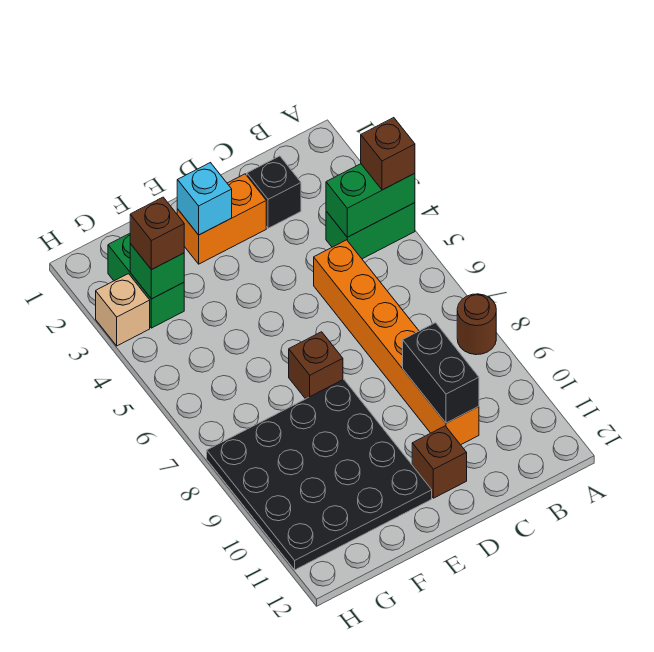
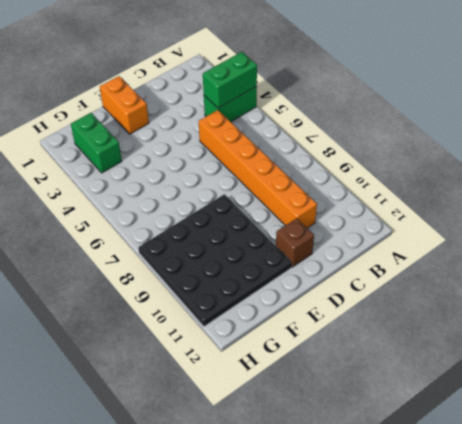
orange 1x2 brick [100,76,149,134] -> orange 1x2 brick turned to [177,174,266,264]
none -> brown 1x1 round brick [457,294,496,355]
none -> black 1x1 brick [247,156,301,228]
none -> brown 1x1 brick [289,332,343,399]

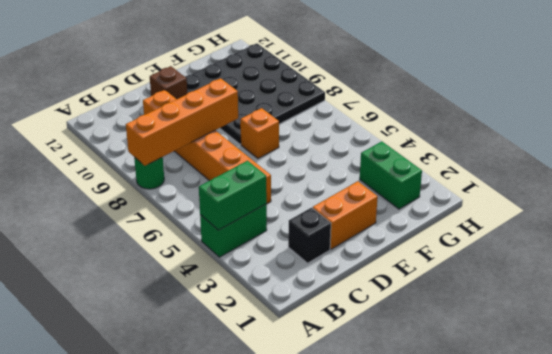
green 1x1 round brick [134,157,164,189] -> brown 1x1 round brick [457,294,496,355]
orange 1x4 brick [126,78,238,166] -> none
orange 1x1 brick [240,108,279,158] -> brown 1x1 brick [289,332,343,399]
none -> tan 1x1 brick [96,274,150,346]
none -> black 1x2 brick [403,323,479,423]
none -> cyan 1x1 brick [177,163,232,235]

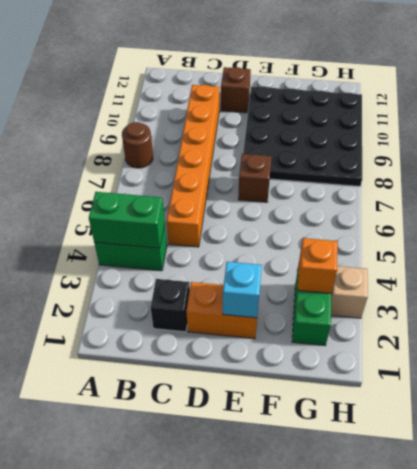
orange 1x1 brick [297,238,338,294] -> green 1x1 brick [130,244,184,299]
none -> black 1x2 brick [403,323,479,423]
none -> brown 1x1 brick [361,118,415,190]
none -> brown 1x1 brick [130,197,184,270]

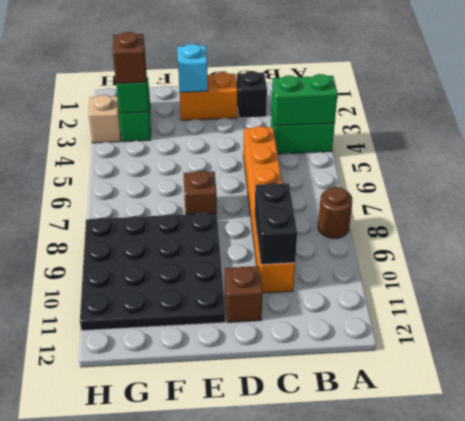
none -> brown 1x1 brick [361,118,415,190]

